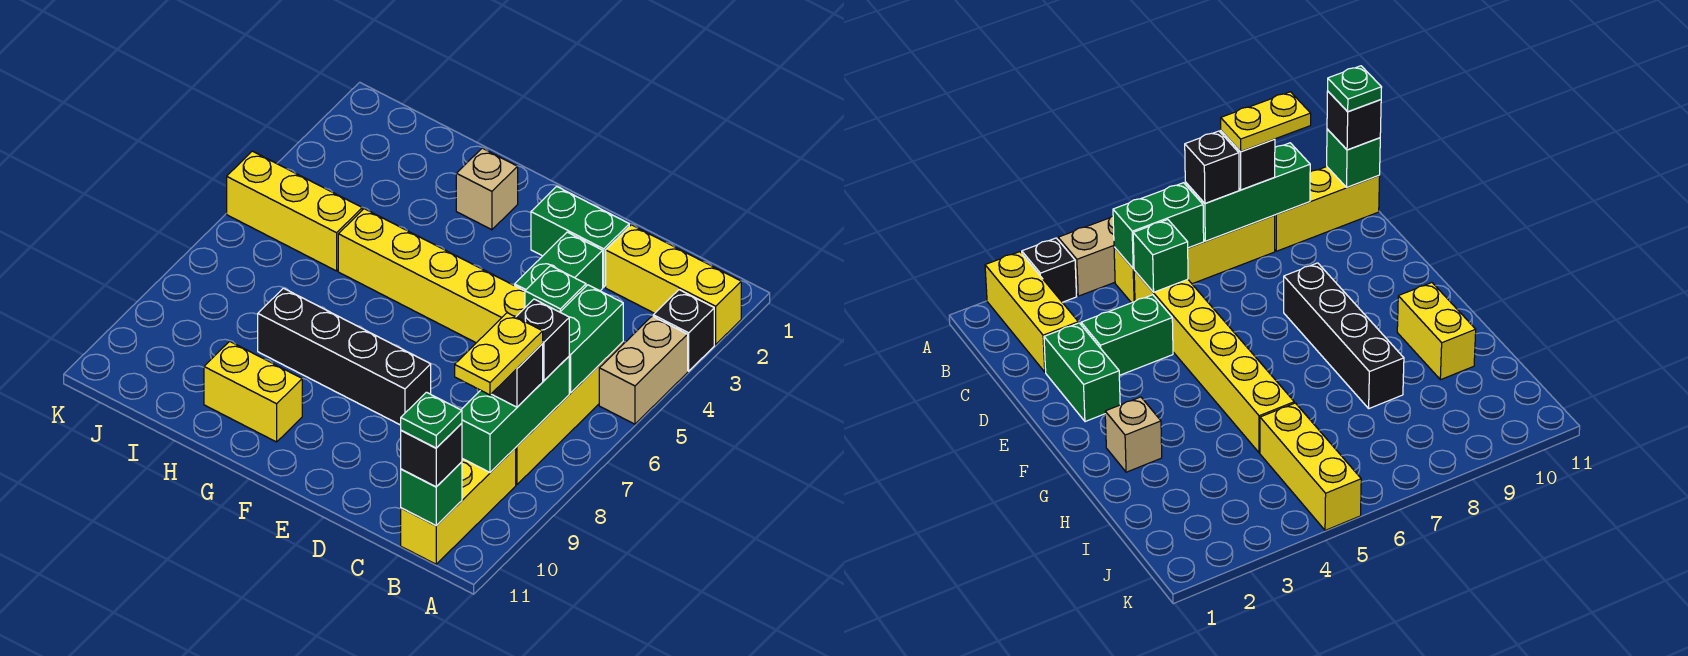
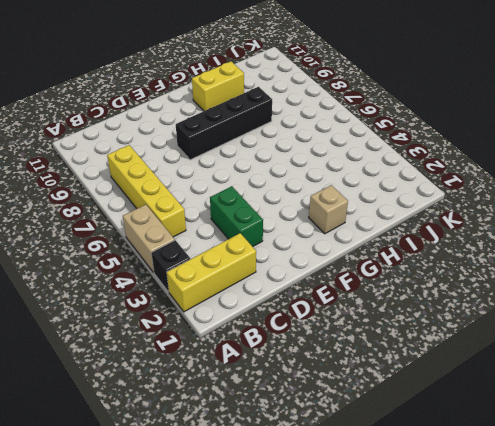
none -> yellow 1x3 brick [401,448,516,564]
none -> yellow 1x6 brick [338,209,525,343]
none -> green 1x2 brick [531,186,629,287]

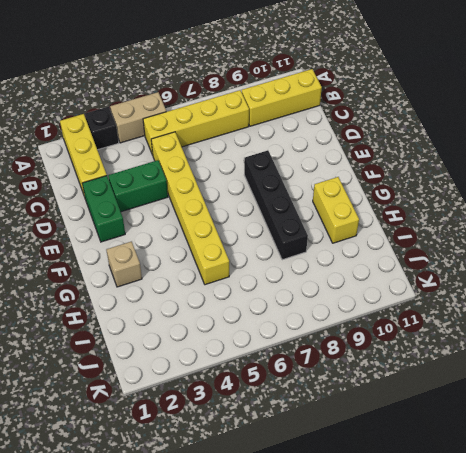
none -> yellow 1x3 brick [227,151,362,271]
none -> green 1x2 brick [560,285,623,393]
none -> green 1x3 brick [461,357,569,472]

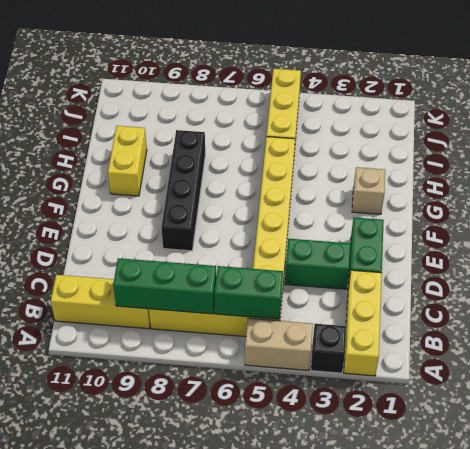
none -> green 1x1 brick [401,462,462,526]
none -> green 1x1 brick [525,266,586,312]
none -> black 1x1 brick [516,299,569,381]

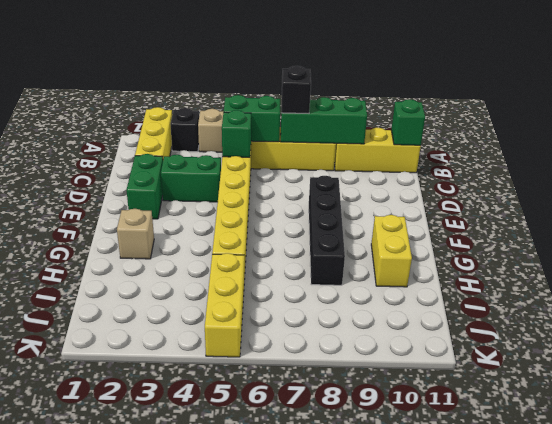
none -> black 1x1 brick [492,344,543,407]
none -> black 1x1 brick [401,423,462,487]
none -> yellow 1x2 plate [455,313,543,395]

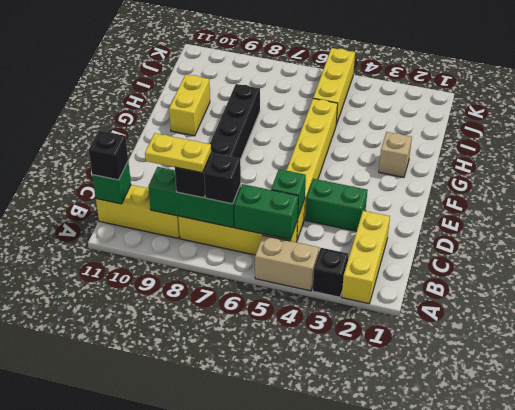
none -> green 1x2 brick [531,186,629,287]
none -> green 1x1 plate [401,392,462,448]

